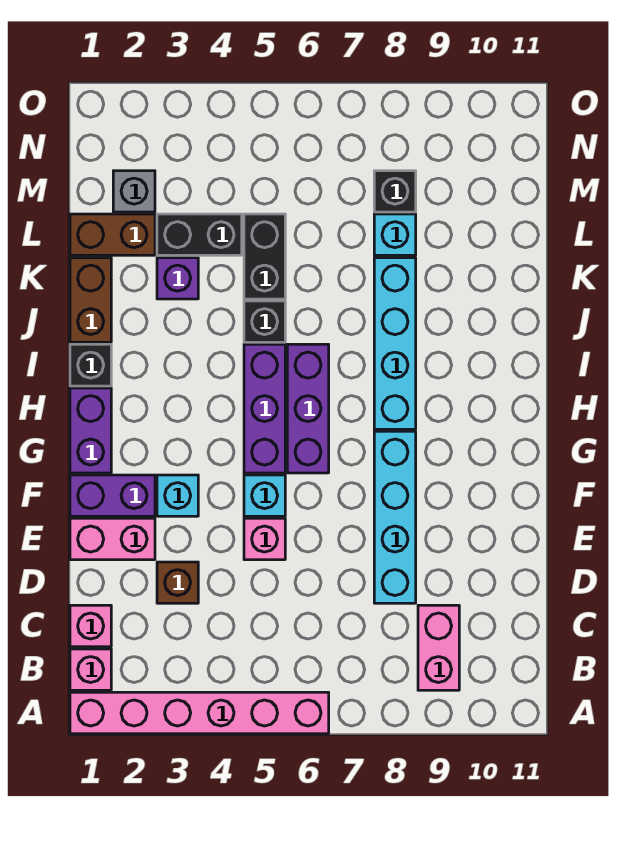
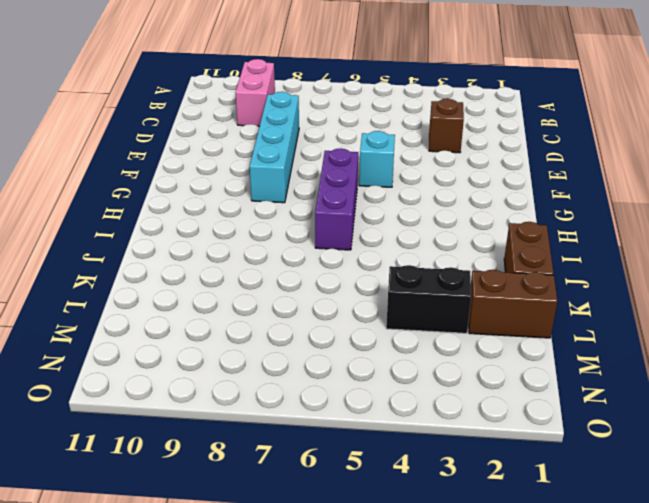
none -> pink 1x6 brick [70,692,329,734]
none -> pink 1x1 brick [70,649,111,690]
none -> pink 1x1 brick [70,605,111,647]

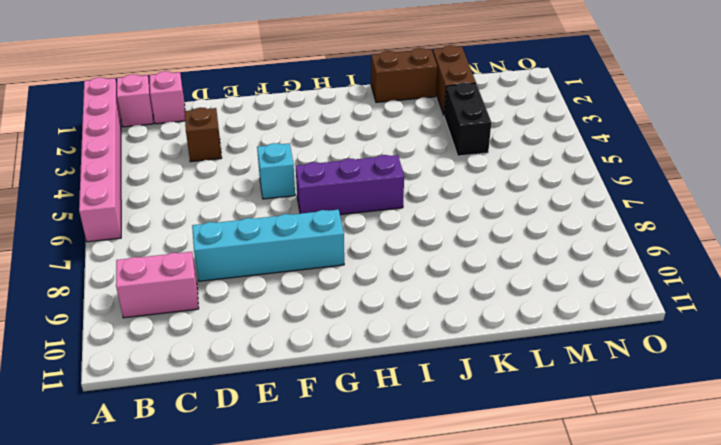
none -> pink 1x2 brick [70,518,155,560]
none -> pink 1x1 brick [244,518,285,560]
none -> purple 1x2 brick [70,475,155,516]

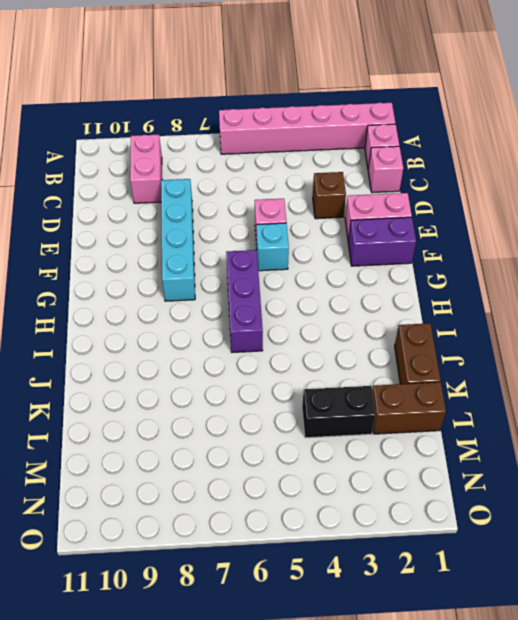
none -> cyan 1x1 brick [157,475,198,516]
none -> purple 1x2 brick [70,388,111,473]
none -> purple 1x3 brick [244,344,285,473]

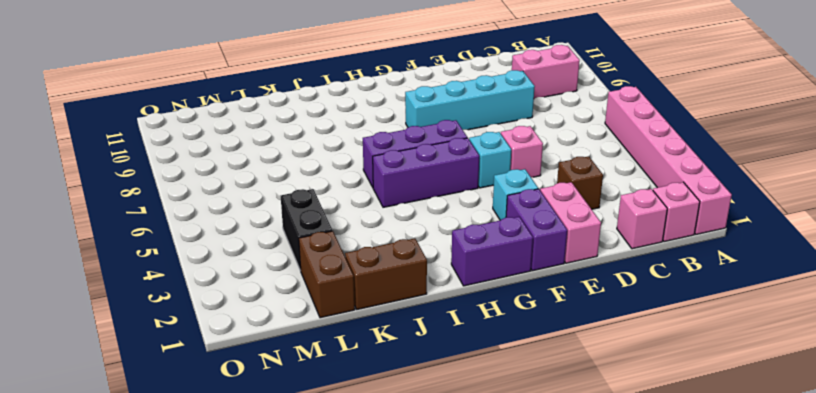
none -> cyan 1x4 brick [374,258,416,429]
none -> black 1x1 brick [70,344,111,386]
none -> black 1x1 brick [244,301,285,342]

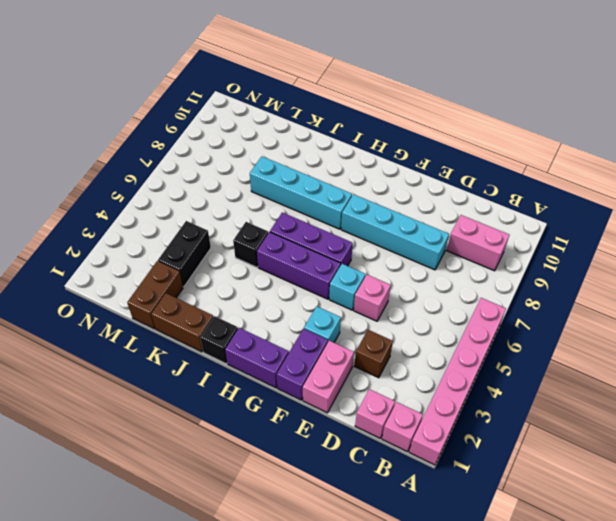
none -> purple 1x1 brick [157,258,198,299]
none -> black 1x2 brick [244,214,285,299]
none -> cyan 1x1 brick [374,214,416,255]

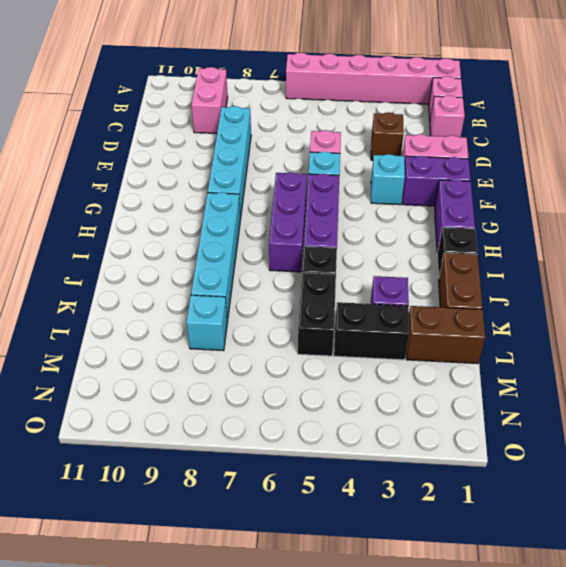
none -> grey 1x1 brick [113,171,155,212]
none -> black 1x1 brick [374,171,416,212]

